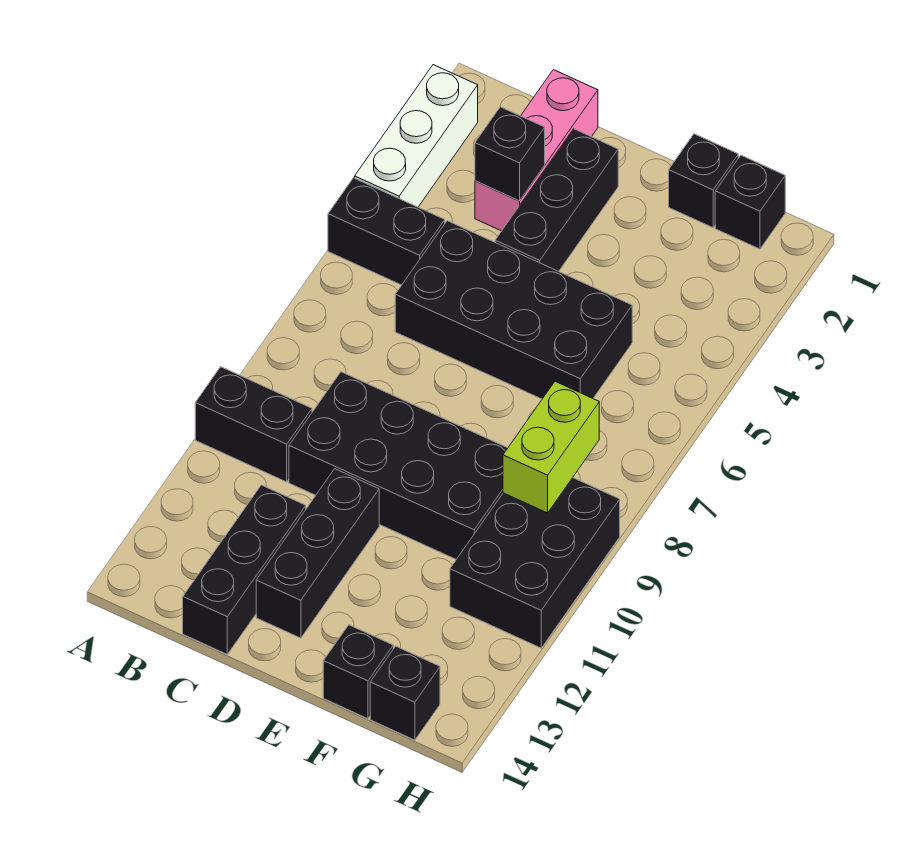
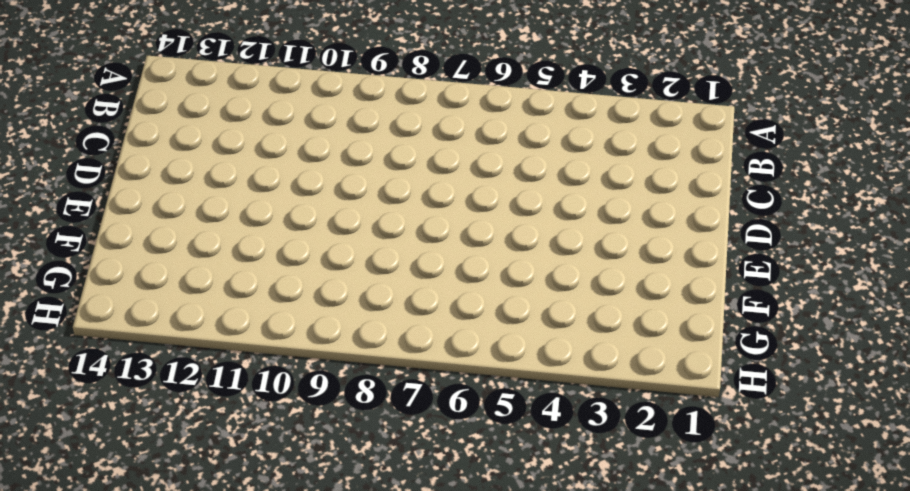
none -> white 1x3 brick [355,65,478,207]
none -> black 1x2 brick [328,178,445,285]
none -> black 1x2 brick [195,367,312,482]

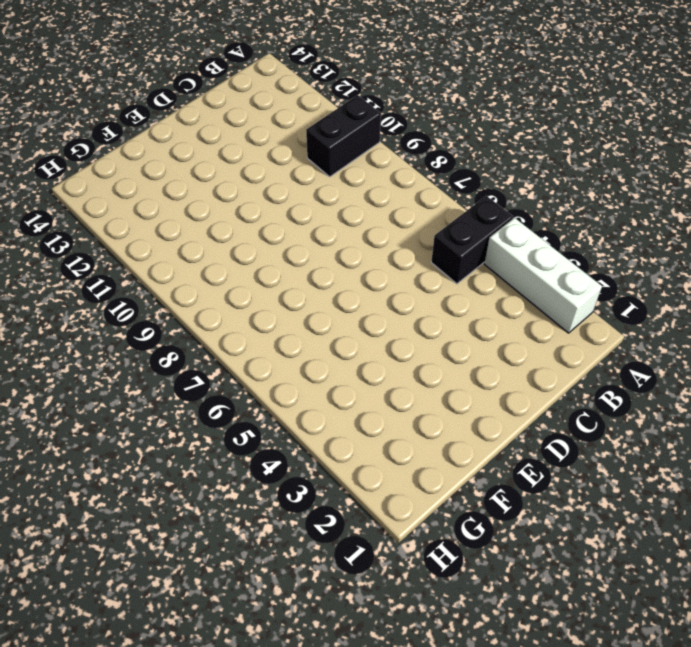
none -> pink 1x3 brick [475,70,598,231]
none -> black 2x4 brick [395,221,632,399]
none -> black 2x4 brick [289,372,508,559]

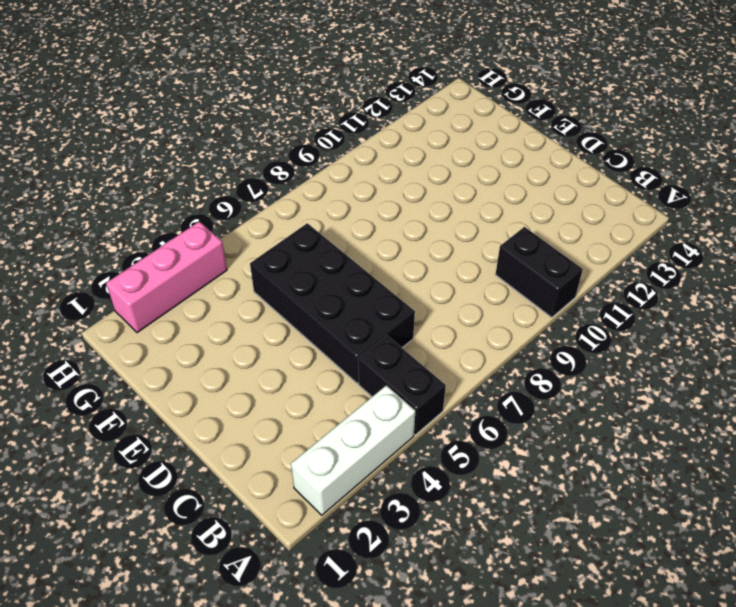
pink 1x3 brick [106,222,227,333] -> pink 1x3 brick moved to [475,70,598,231]
none -> black 2x4 brick [289,372,508,559]
none -> black 1x3 brick [183,485,306,654]
none -> black 1x3 brick [495,129,618,271]

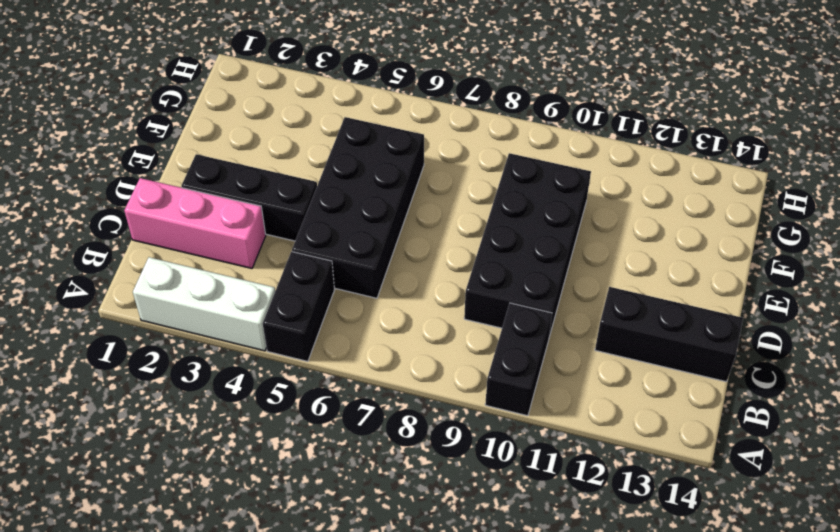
none -> black 1x3 brick [256,469,379,638]
none -> black 1x1 brick [669,134,738,228]
none -> black 1x1 brick [323,625,393,719]

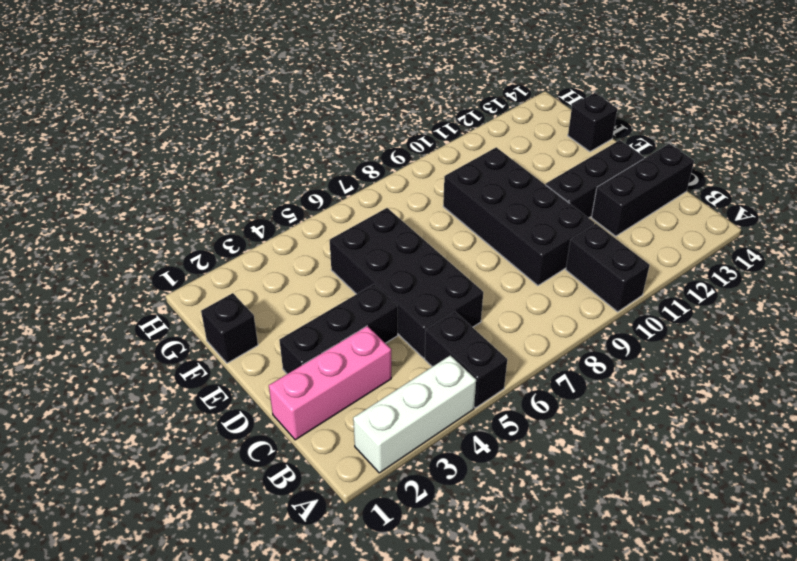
none -> black 1x1 brick [715,155,785,249]
none -> black 2x3 brick [450,478,620,648]
none -> black 1x1 brick [370,646,440,740]

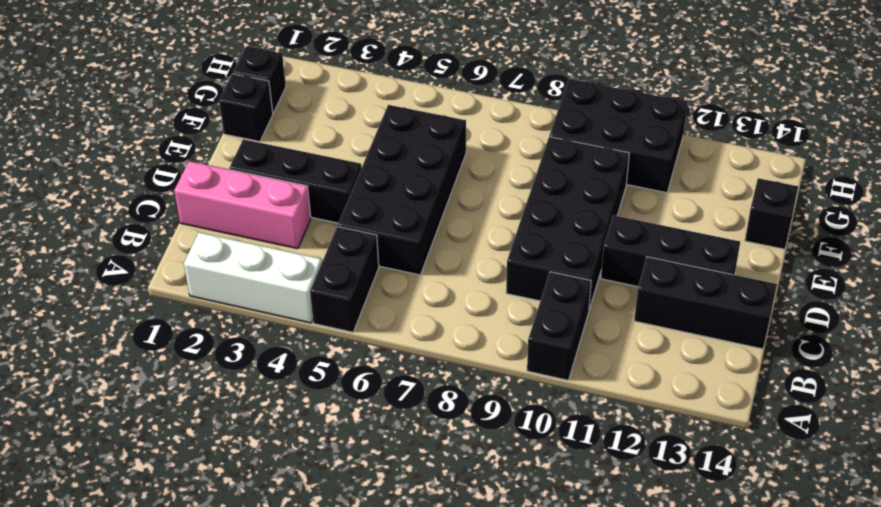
none -> black 1x1 brick [370,646,440,740]
none -> black 1x1 brick [475,107,545,201]
none -> lime 1x2 brick [503,382,599,513]

